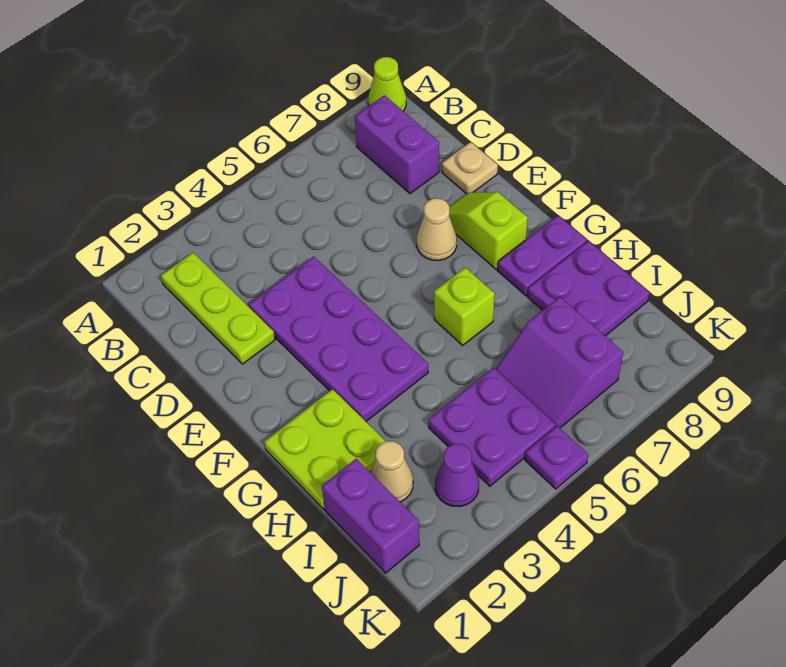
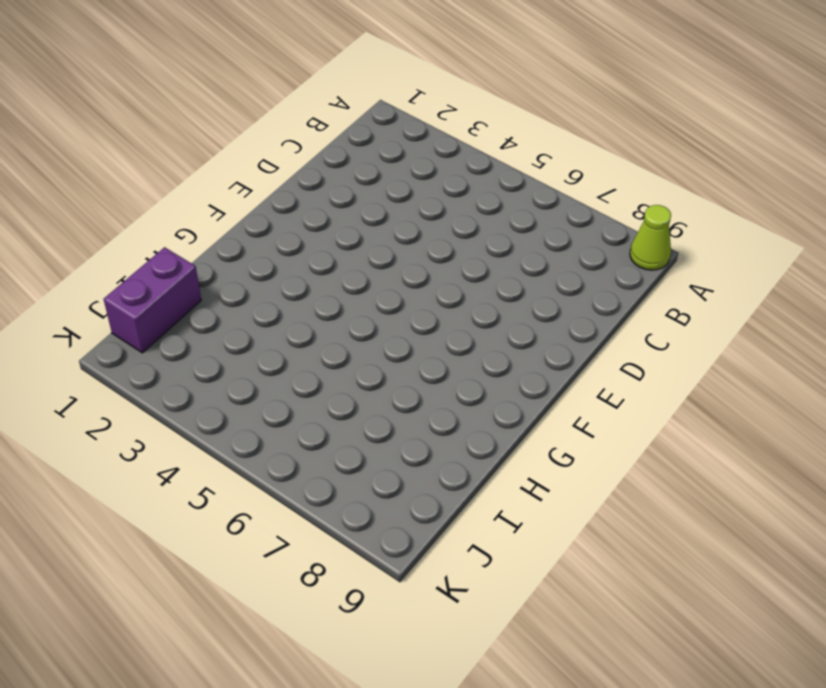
none -> lime 1x3 plate [161,253,275,364]
none -> purple 1x2 brick [355,95,439,194]
none -> purple 2x4 plate [249,257,428,421]

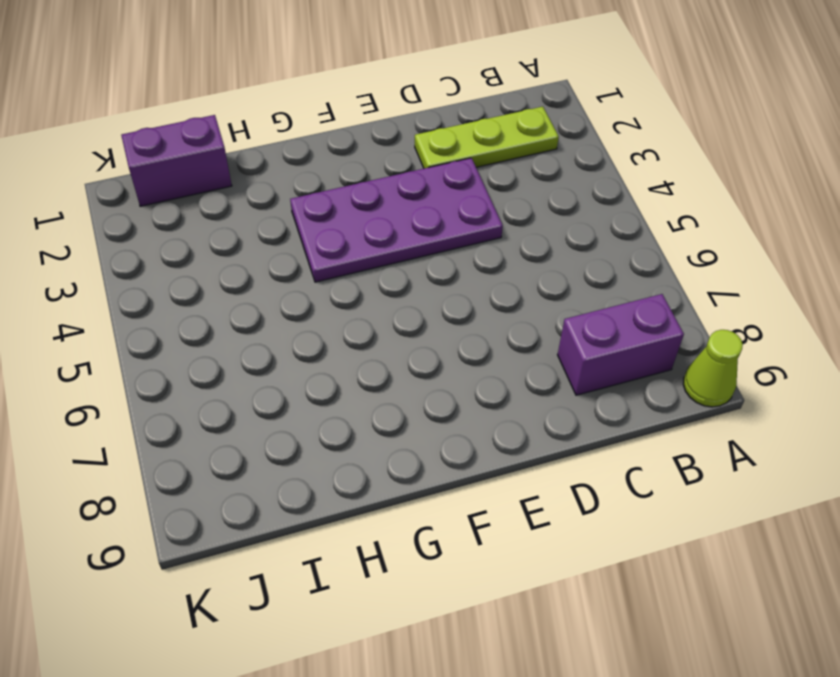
none -> tan 1x1 plate [442,142,498,194]
none -> tan 1x1 cone [417,198,457,261]
none -> lime 1x2 slope [449,192,528,269]

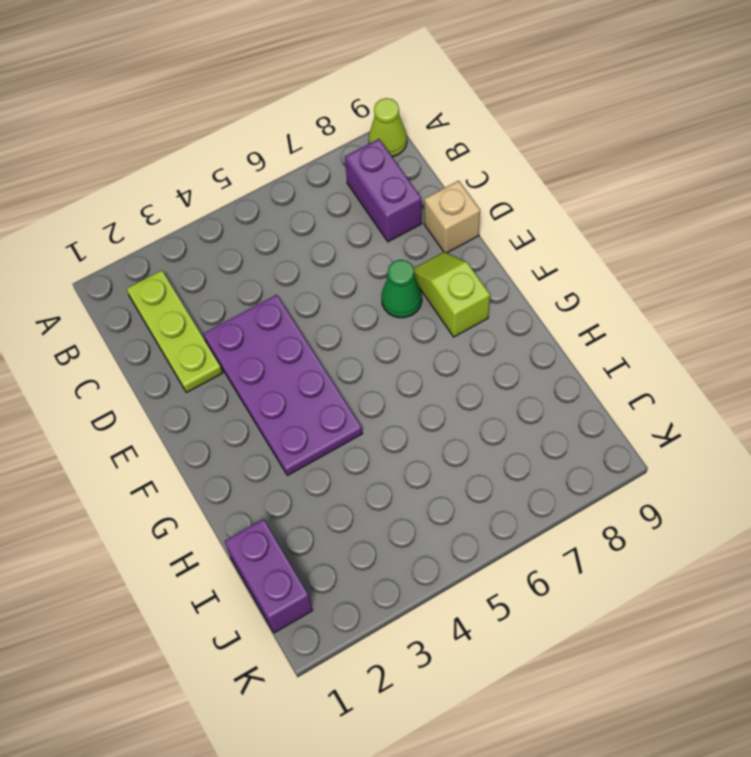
tan 1x1 brick [424,181,480,253] -> tan 1x1 plate [442,142,498,194]
green 1x1 cone [381,260,422,318] -> tan 1x1 cone [417,198,457,261]
none -> lime 2x2 plate [264,389,386,509]
none -> lime 1x1 brick [434,267,495,345]
none -> purple 1x2 plate [497,216,587,296]

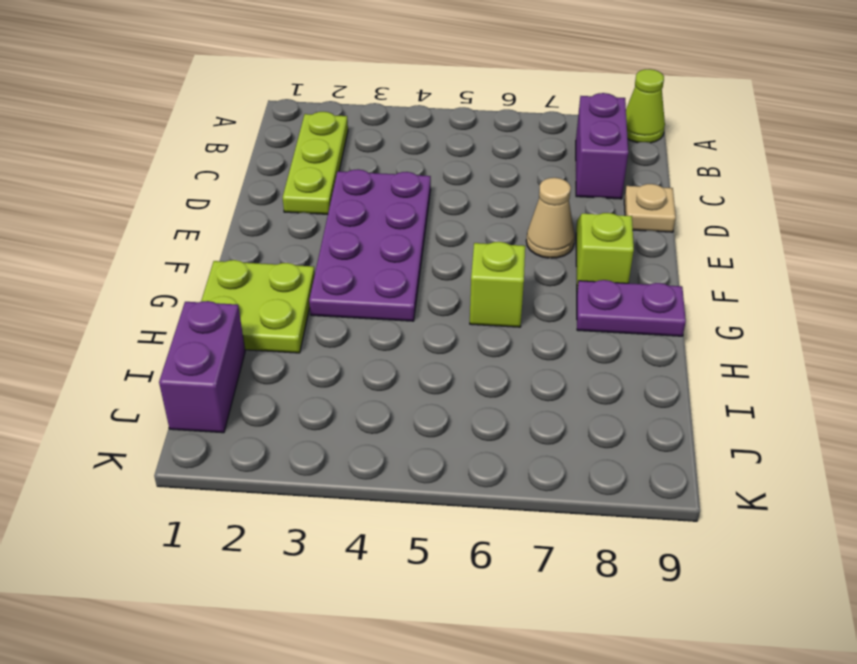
none -> purple 2x2 plate [527,241,649,336]
none -> tan 1x1 cone [371,441,413,502]
none -> purple 2x2 plate [429,368,555,486]

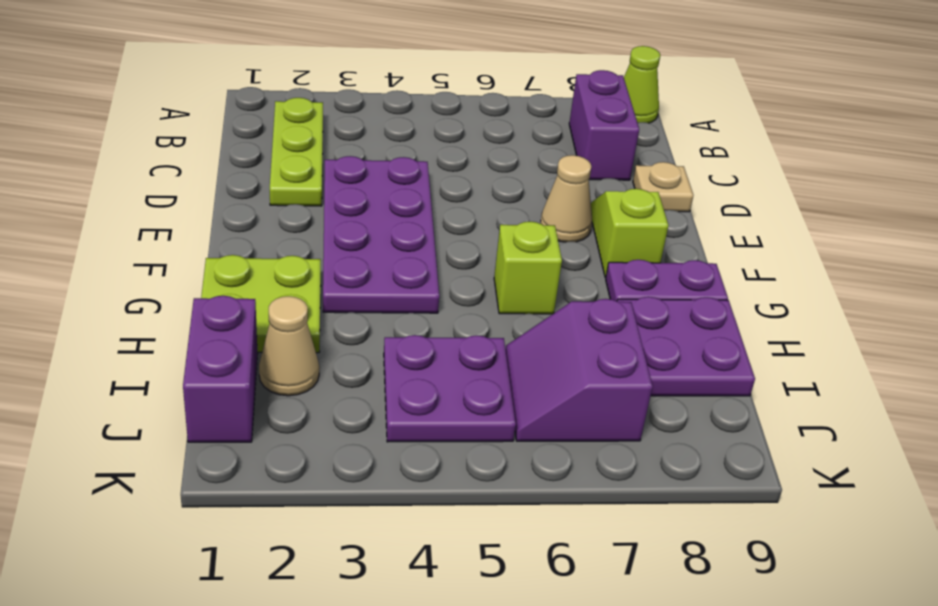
none -> purple 1x1 cone [435,444,479,507]
none -> purple 1x1 plate [525,426,588,489]

